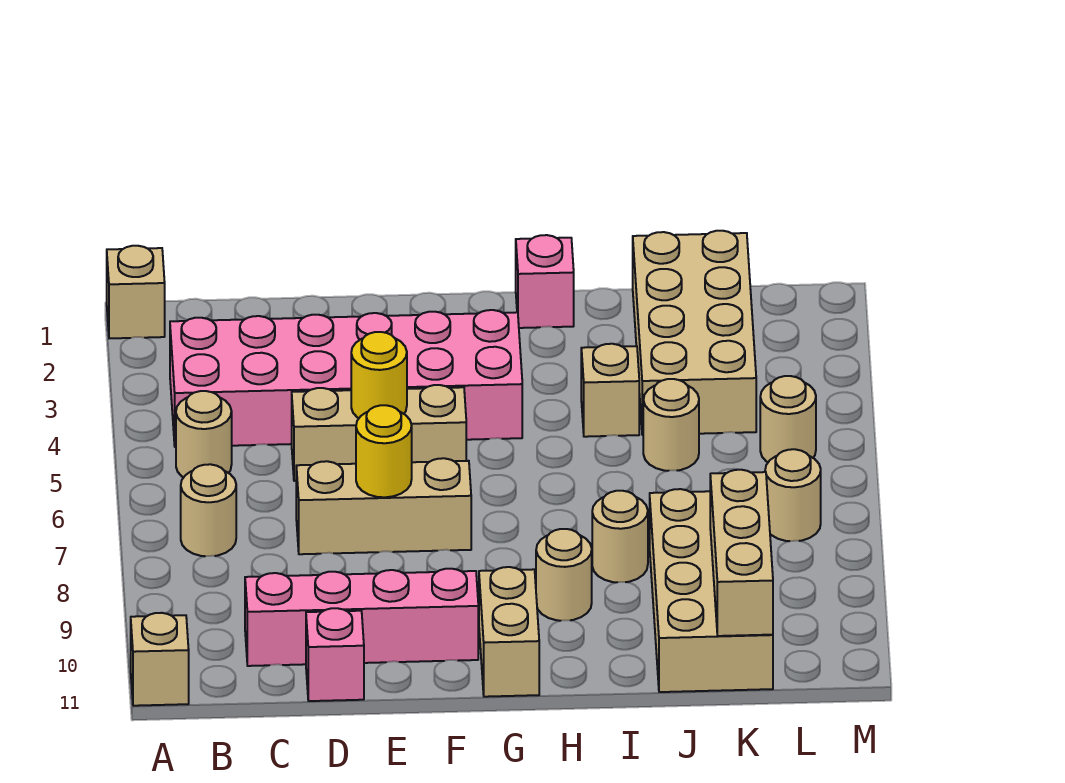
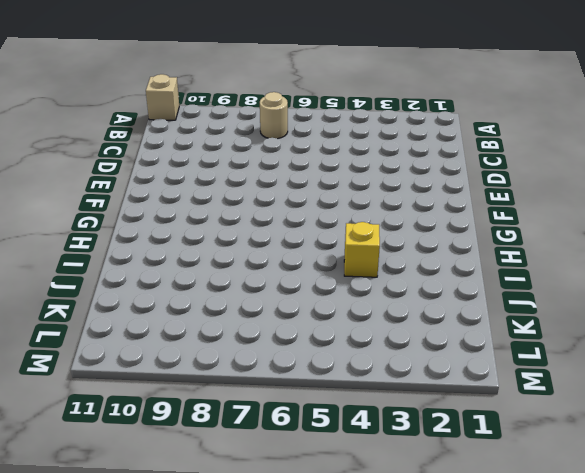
yellow 1x1 brick [344,222,380,277] -> tan 1x1 brick [581,344,639,437]
none -> tan 1x1 brick [107,246,165,338]
none -> pink 2x6 brick [170,310,522,447]
none -> tan 1x1 round brick [176,391,232,477]

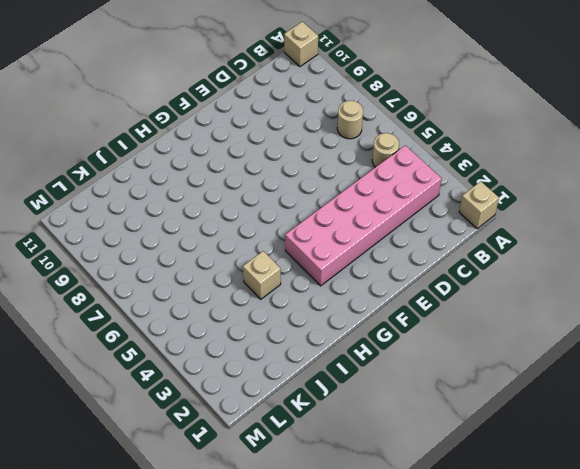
none -> pink 1x4 brick [245,569,478,666]
none -> tan 1x3 brick [292,385,466,481]
none -> tan 1x3 brick [296,458,471,554]

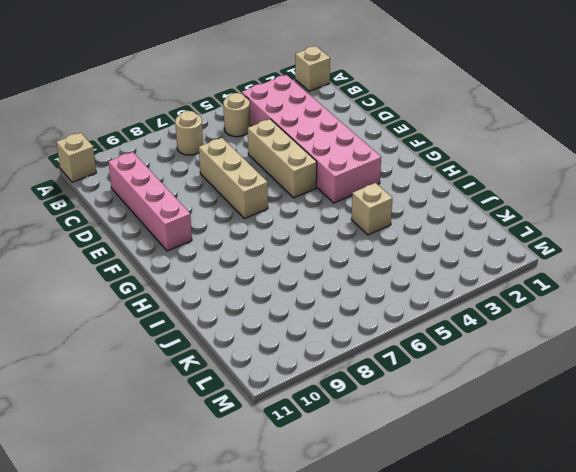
none -> pink 1x1 brick [306,608,364,701]
none -> tan 1x2 brick [479,567,539,697]
none -> pink 1x1 brick [516,235,574,328]

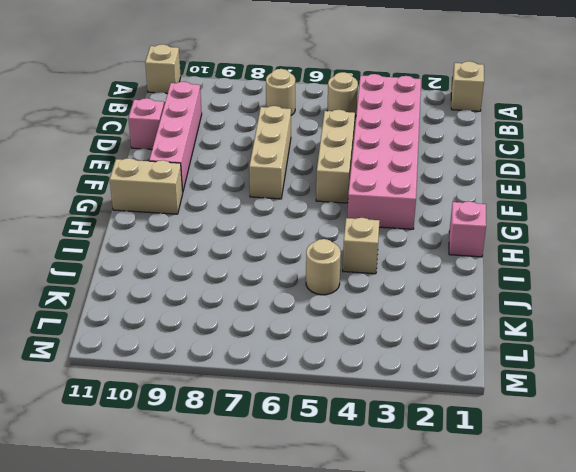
none -> tan 1x1 round brick [536,529,592,621]
none -> tan 1x1 round brick [592,491,648,582]
none -> tan 2x4 brick [633,231,756,435]

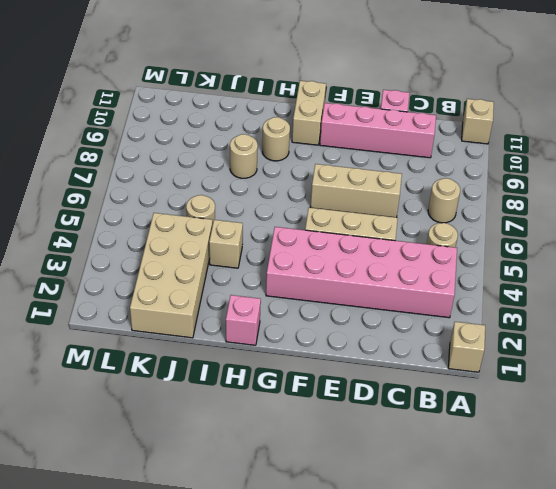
none -> tan 2x4 brick [650,489,773,692]
none -> tan 1x1 round brick [760,376,816,462]
none -> tan 1x1 round brick [765,449,821,541]

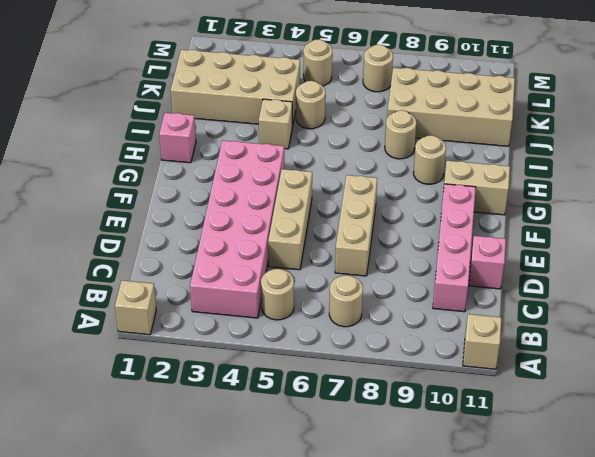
none -> yellow 1x1 round brick [351,332,407,418]
none -> yellow 1x1 round brick [356,405,412,497]
none -> tan 1x3 brick [710,470,773,636]

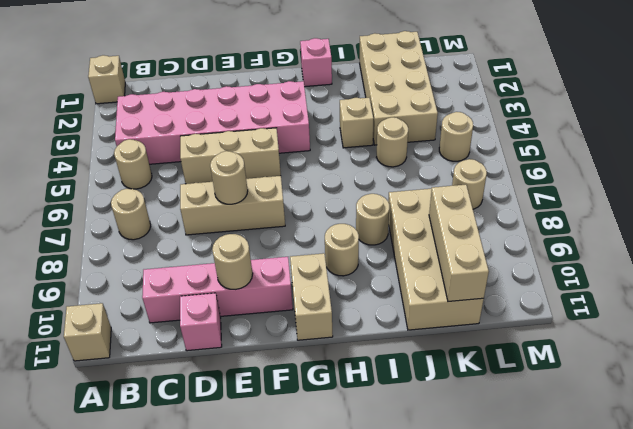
tan 1x1 round brick [210,151,248,204] -> yellow 1x1 round brick [356,405,412,497]
tan 1x1 round brick [212,234,253,290] -> none
none -> yellow 1x1 round brick [351,332,407,418]

